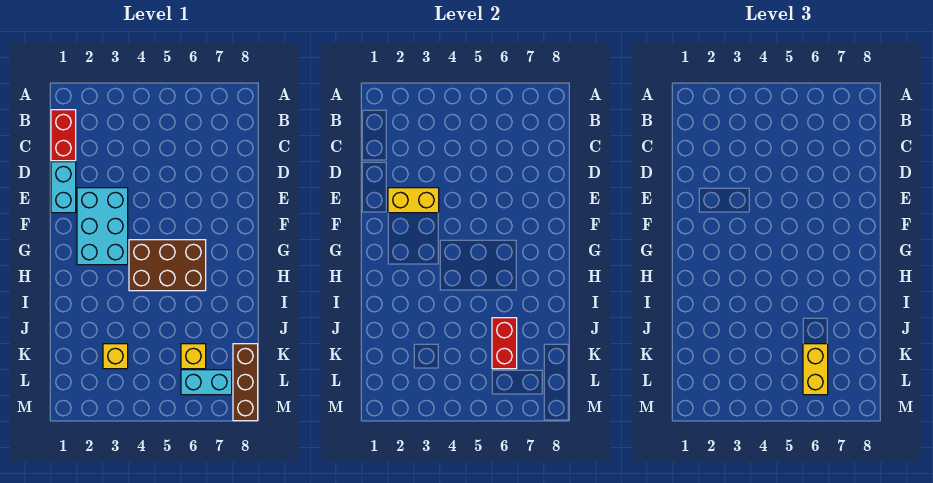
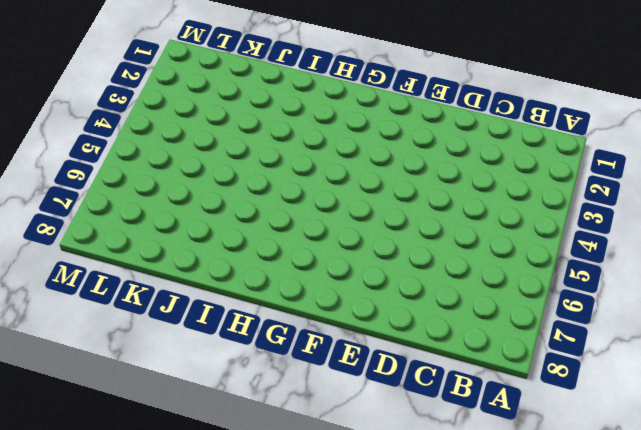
none -> red 1x2 brick [51,110,76,161]
none -> cyan 1x2 brick [51,162,76,213]

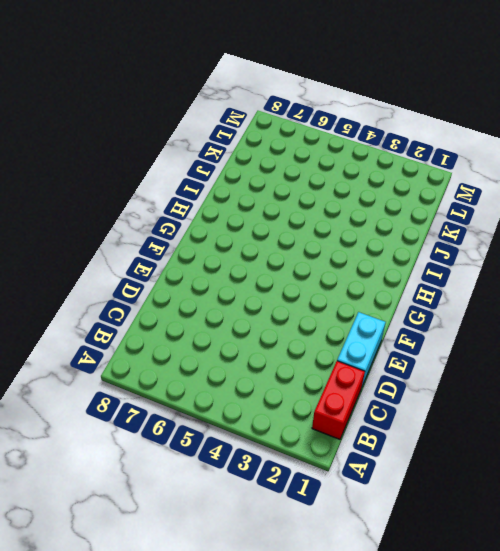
none -> cyan 2x3 brick [77,188,128,265]
none -> brown 2x3 brick [129,240,206,291]

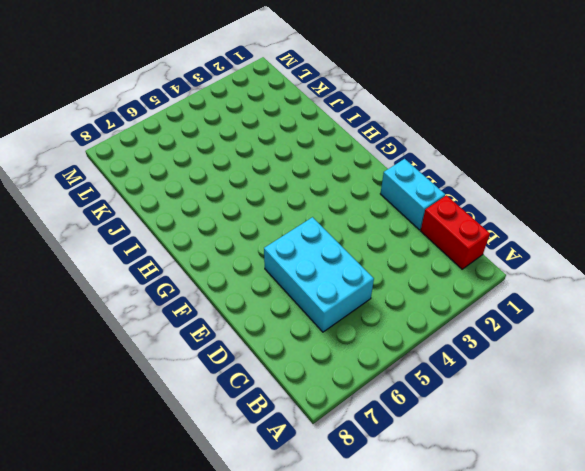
cyan 2x3 brick [264,217,374,332] -> cyan 2x3 brick moved to [77,188,128,265]
none -> brown 2x3 brick [129,240,206,291]
none -> yellow 1x1 brick [103,344,128,369]

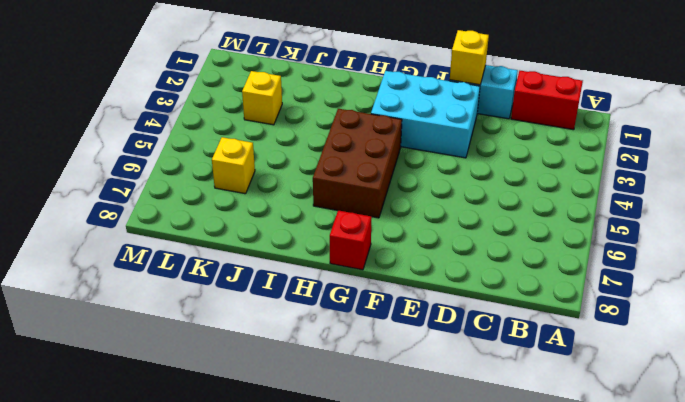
yellow 1x1 brick [450,30,489,85] -> none
red 1x1 brick [330,210,372,270] -> none
none -> brown 1x3 brick [233,344,258,421]
none -> cyan 1x2 brick [181,370,232,395]

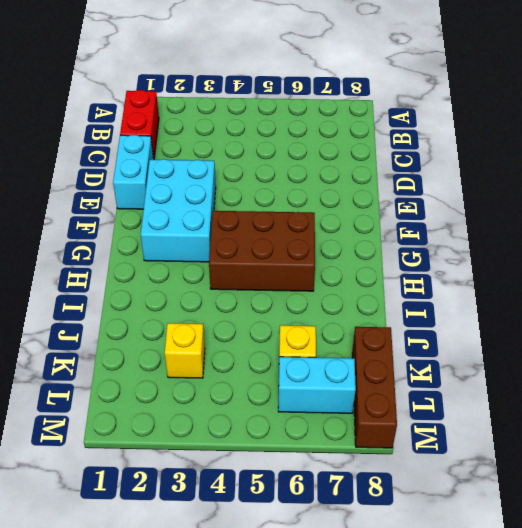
none -> yellow 1x2 brick [388,188,439,213]
none -> red 1x2 brick [492,318,517,369]

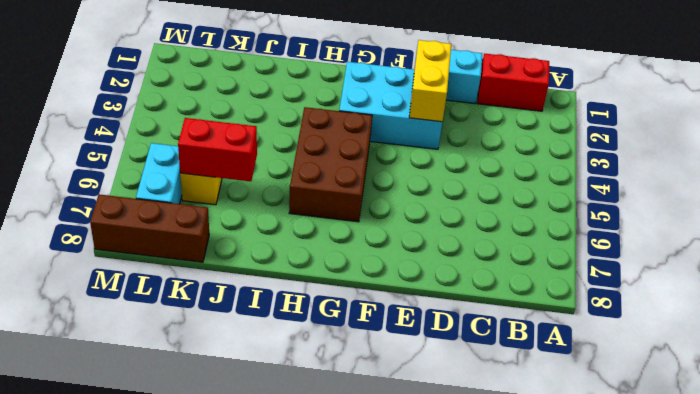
none -> yellow 1x1 brick [103,344,128,369]
none -> yellow 1x2 brick [803,344,828,395]

